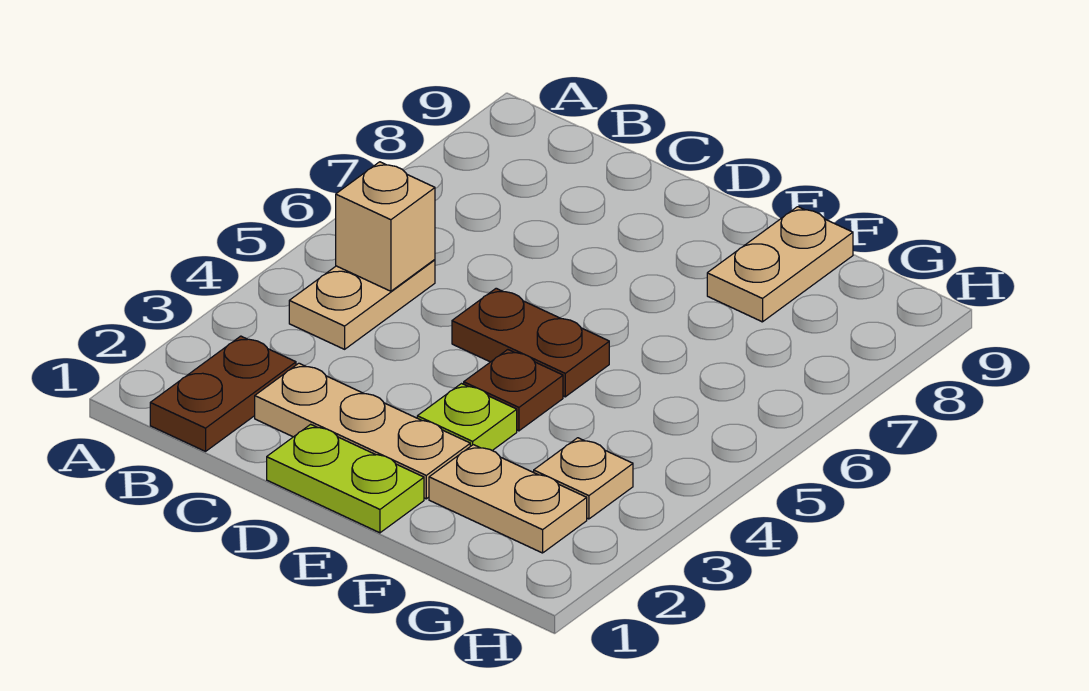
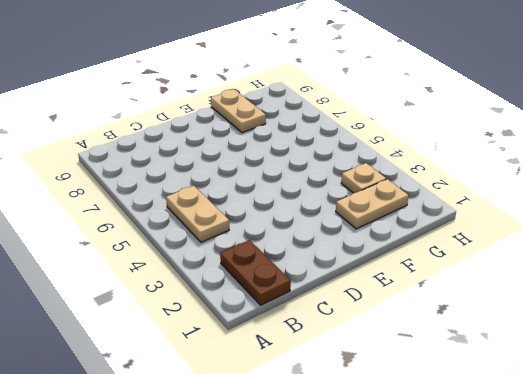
none -> tan 1x3 plate [255,363,470,499]
none -> lime 1x2 plate [267,424,424,533]

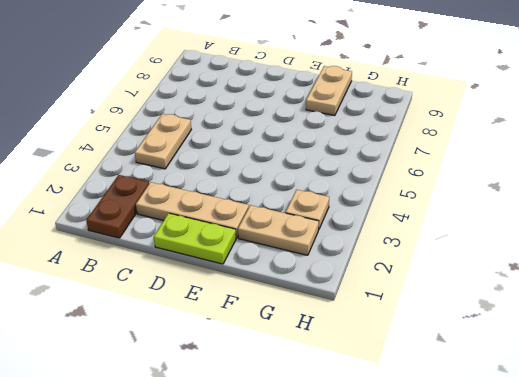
none -> brown 1x2 plate [452,288,609,397]
none -> lime 1x1 plate [417,384,517,451]

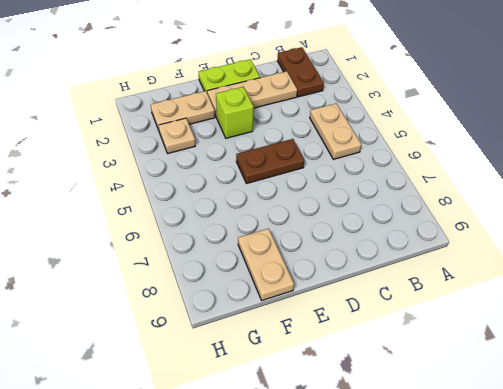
lime 1x1 brick [216,87,254,138] -> lime 1x1 plate [417,384,517,451]
none -> brown 1x1 plate [464,350,563,431]
none -> tan 1x1 brick [336,162,435,291]

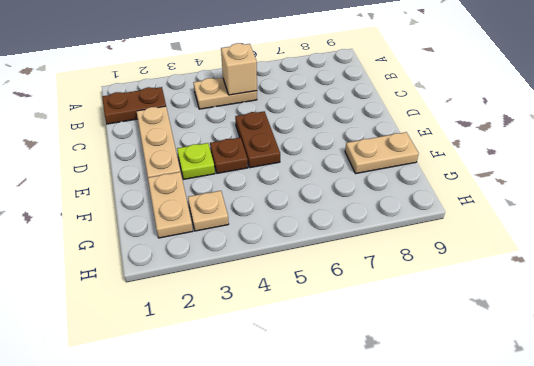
none -> lime 1x2 plate [267,424,424,533]

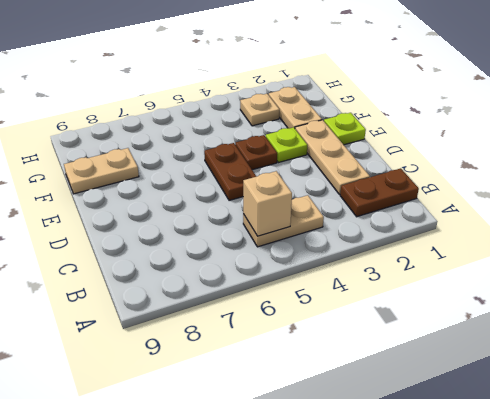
lime 1x1 plate [324,113,366,145] -> lime 1x2 plate [267,424,424,533]

